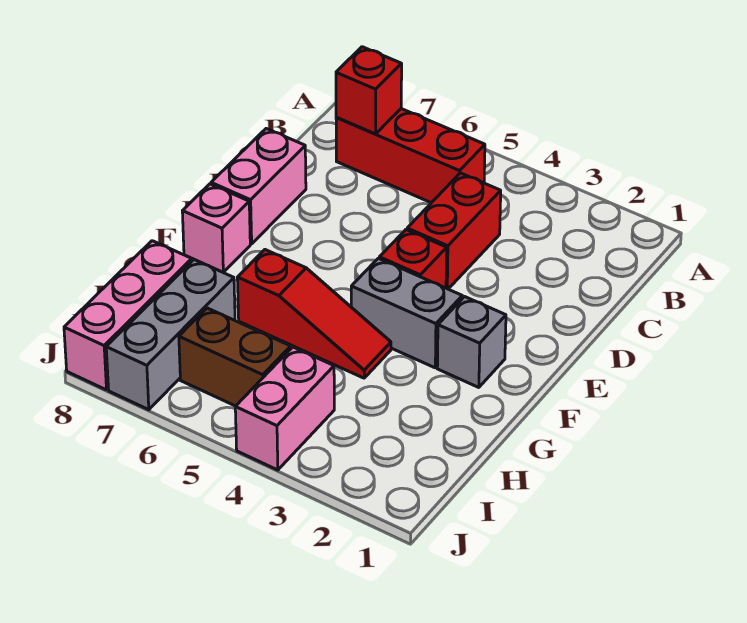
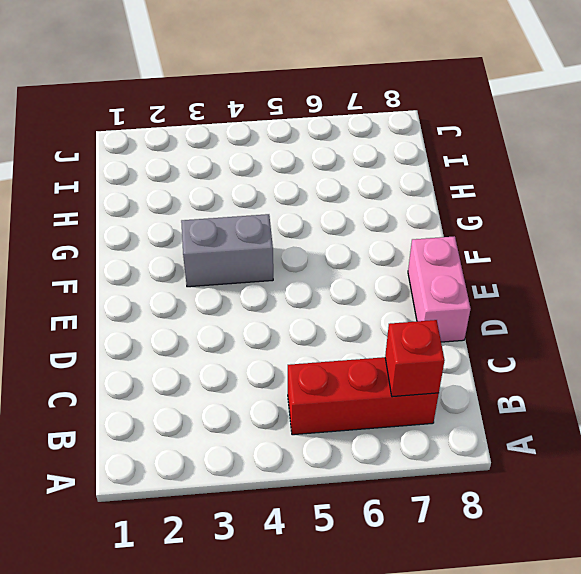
none -> red 1x2 brick [407,173,501,289]
none -> red 1x1 brick [379,230,447,288]
none -> grey 1x1 brick [437,297,506,388]

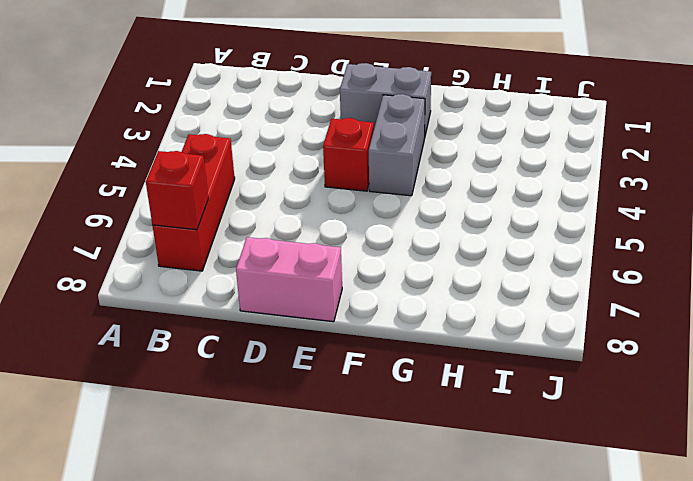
grey 1x2 brick [340,63,431,135] -> grey 1x1 brick [437,297,506,388]
none -> red 1x2 brick [407,173,501,289]
none -> pink 1x1 brick [182,184,250,272]
none -> red 1x3 slope [237,250,391,378]

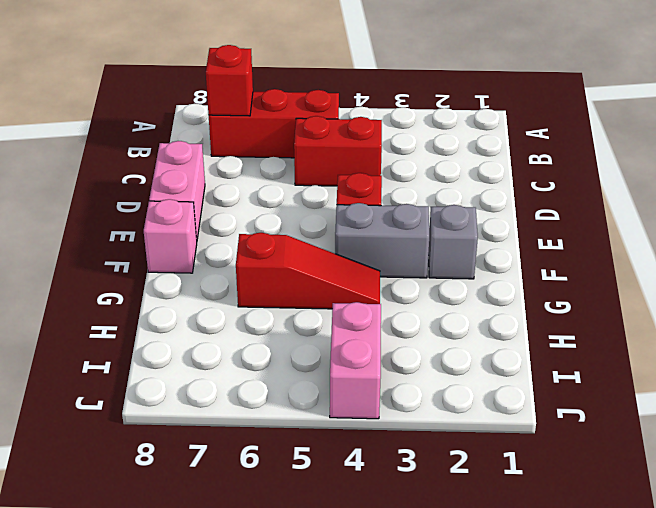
red 1x2 brick [294,116,382,186] -> red 1x2 brick turned to [407,173,501,289]
none -> grey 1x3 brick [106,260,235,410]
none -> pink 1x3 brick [64,241,192,390]
none -> brown 1x2 brick [179,308,291,406]

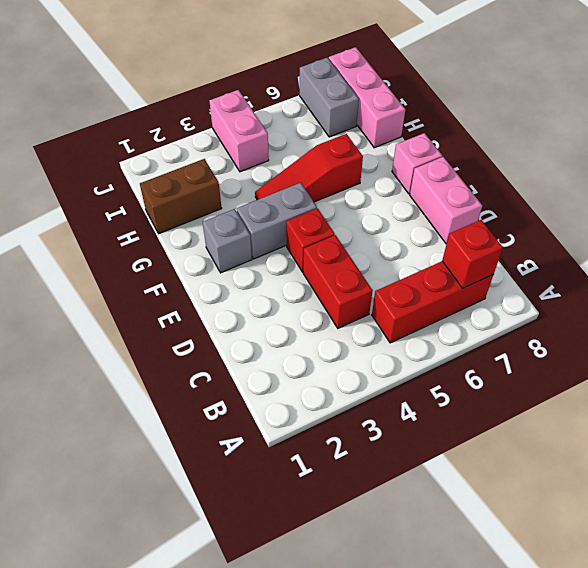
brown 1x2 brick [140,159,222,234] -> brown 1x2 brick moved to [179,308,291,406]
grey 1x2 brick [300,58,359,137] -> grey 1x3 brick [106,260,235,410]

